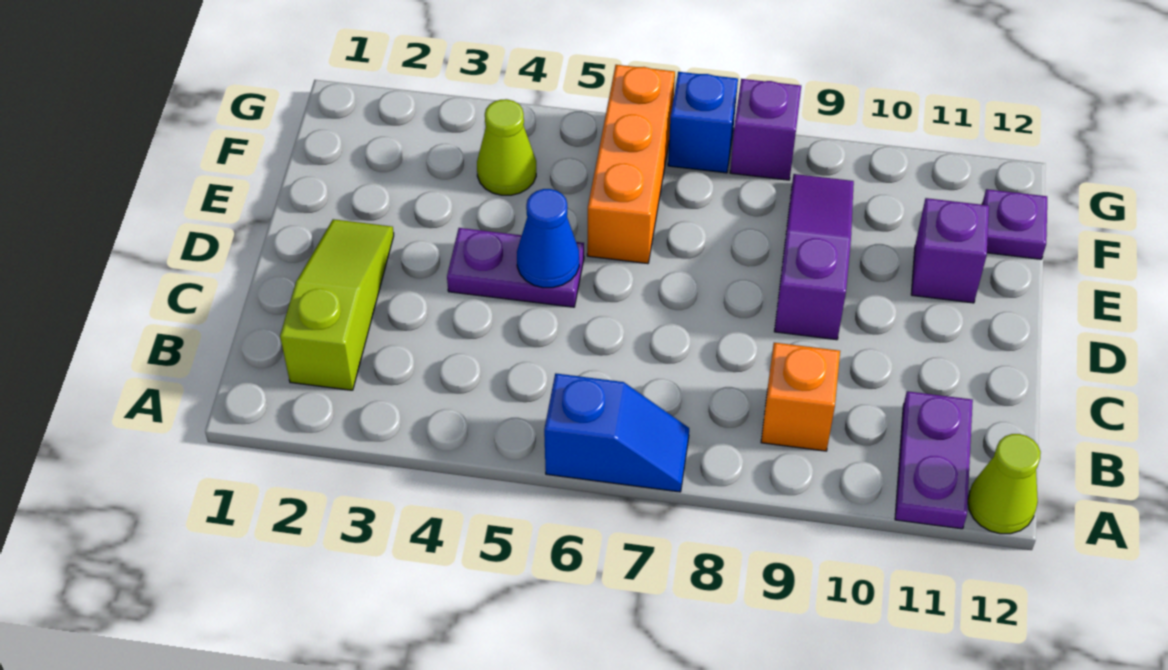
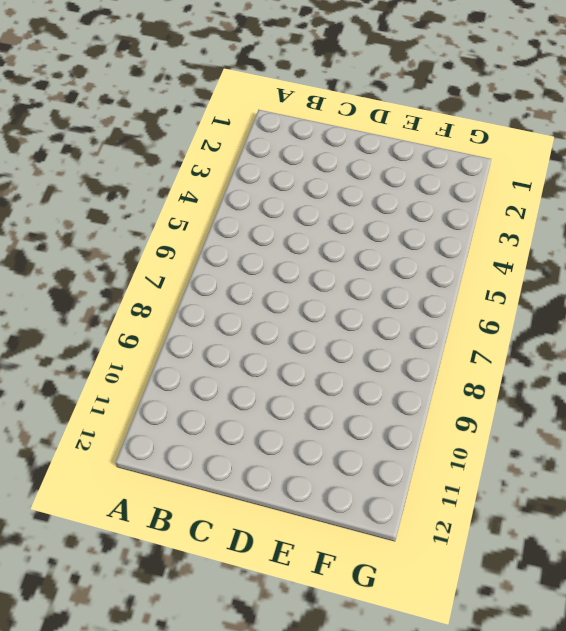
none -> blue 1x2 slope [544,373,689,492]
none -> purple 1x2 plate [895,391,973,529]
none -> lime 1x1 cone [968,434,1041,534]

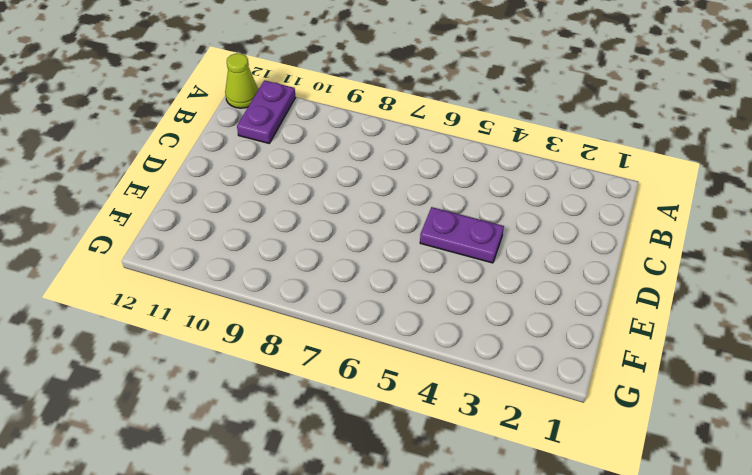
none -> blue 1x2 slope [544,373,689,492]
none -> lime 1x3 slope [280,219,394,390]
none -> orange 1x1 brick [761,343,840,451]

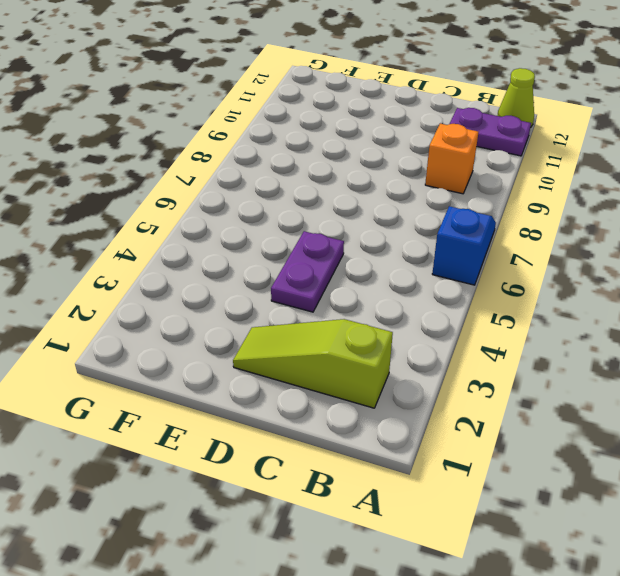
none -> purple 1x3 slope [774,174,854,340]
none -> orange 1x3 brick [587,65,675,264]
none -> purple 1x1 brick [911,198,989,303]

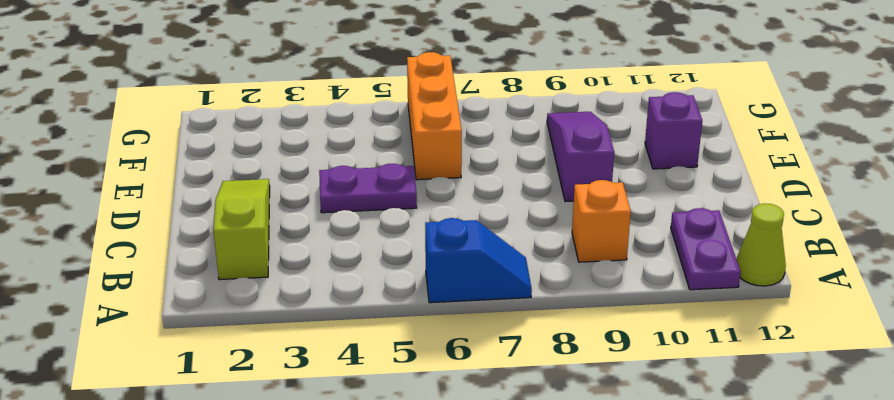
none -> lime 1x1 cone [477,99,536,195]
none -> purple 1x1 plate [982,189,1047,259]
none -> blue 1x1 brick [668,72,738,173]

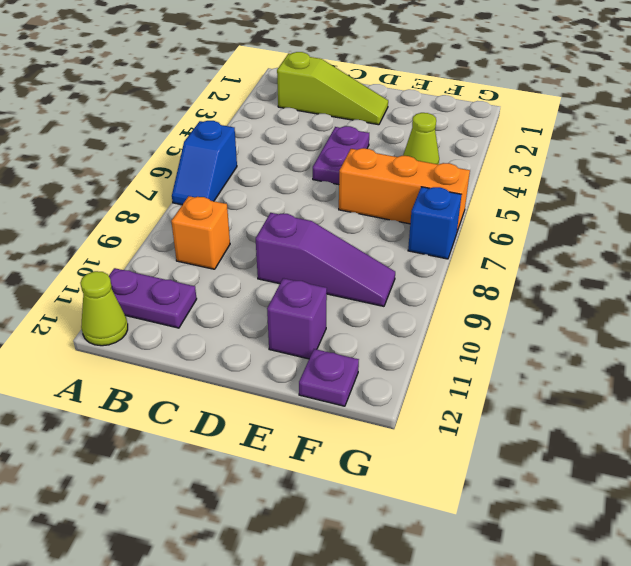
none -> purple 1x1 brick [730,79,801,180]
none -> blue 1x1 cone [517,189,579,288]

